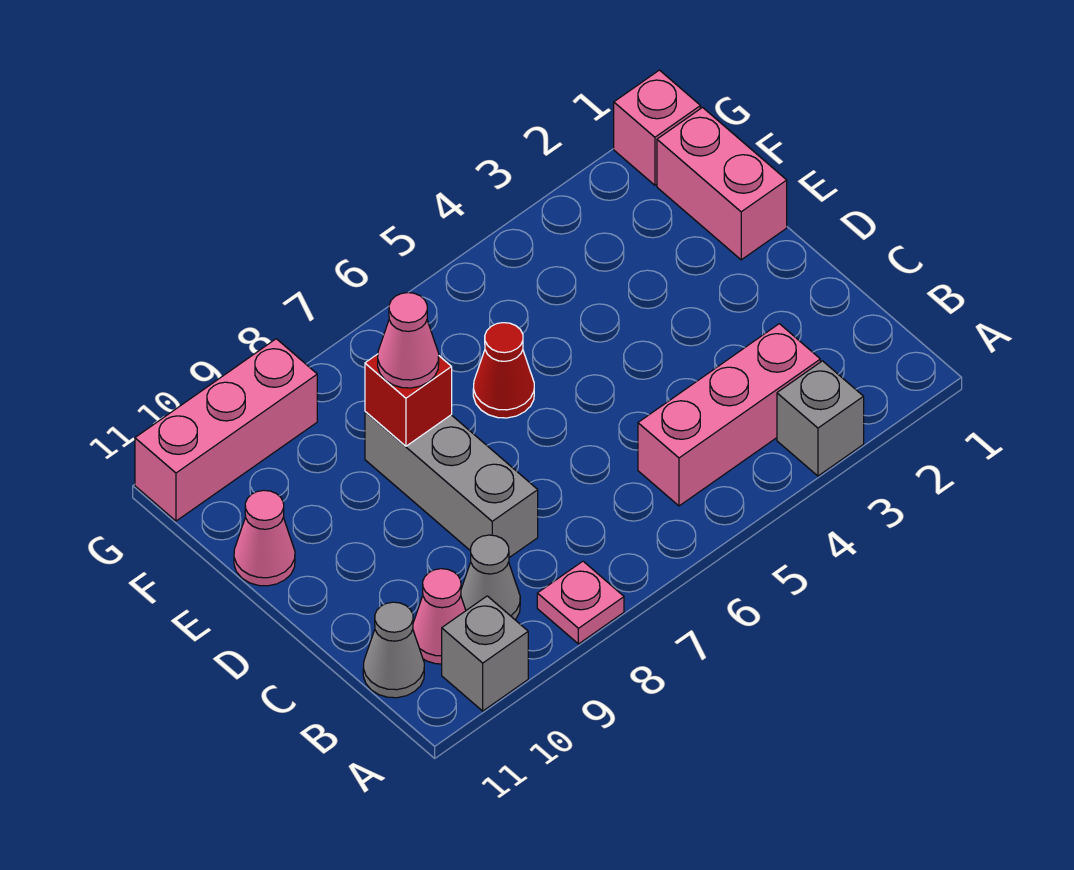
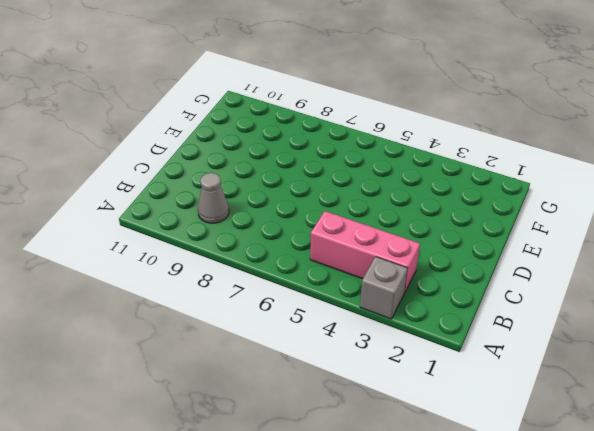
none -> pink 1x1 plate [537,561,624,644]
none -> grey 1x1 brick [442,596,528,711]
none -> pink 1x1 cone [413,569,466,664]

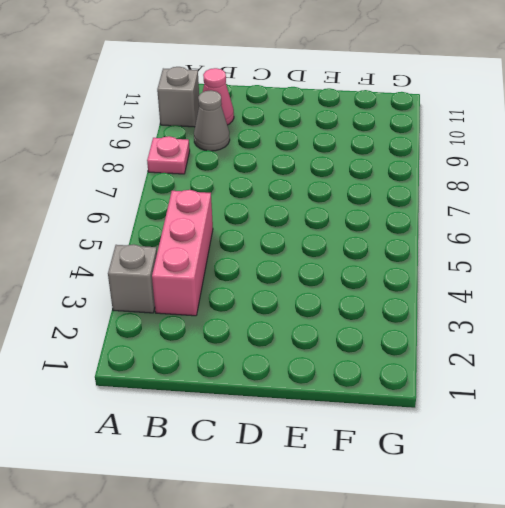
none -> grey 1x1 cone [363,602,424,698]
none -> grey 1x3 brick [365,412,538,558]
none -> pink 1x2 brick [657,108,787,260]

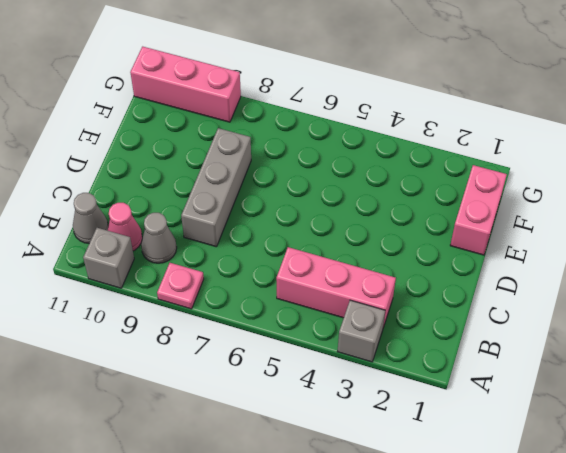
none -> red 1x1 cone [473,323,534,418]
none -> pink 1x1 cone [234,490,295,586]
none -> pink 1x1 brick [614,70,700,185]

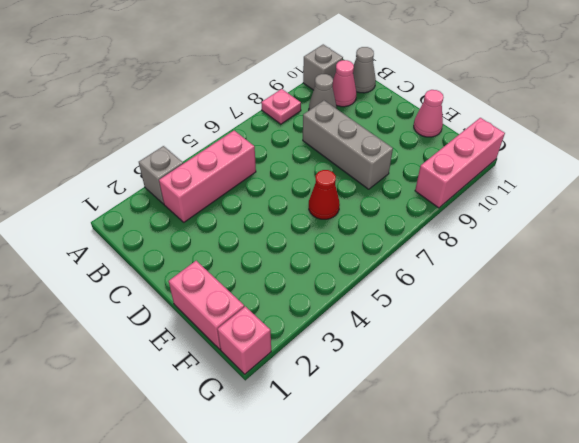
none -> red 1x1 brick [365,354,452,446]
none -> pink 1x1 cone [378,293,439,388]

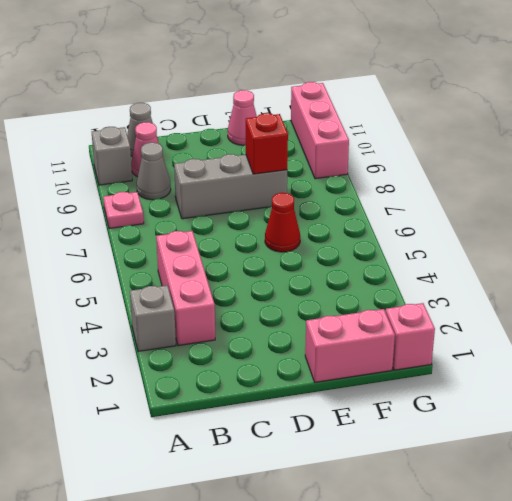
none -> pink 1x1 cone [378,293,439,388]

